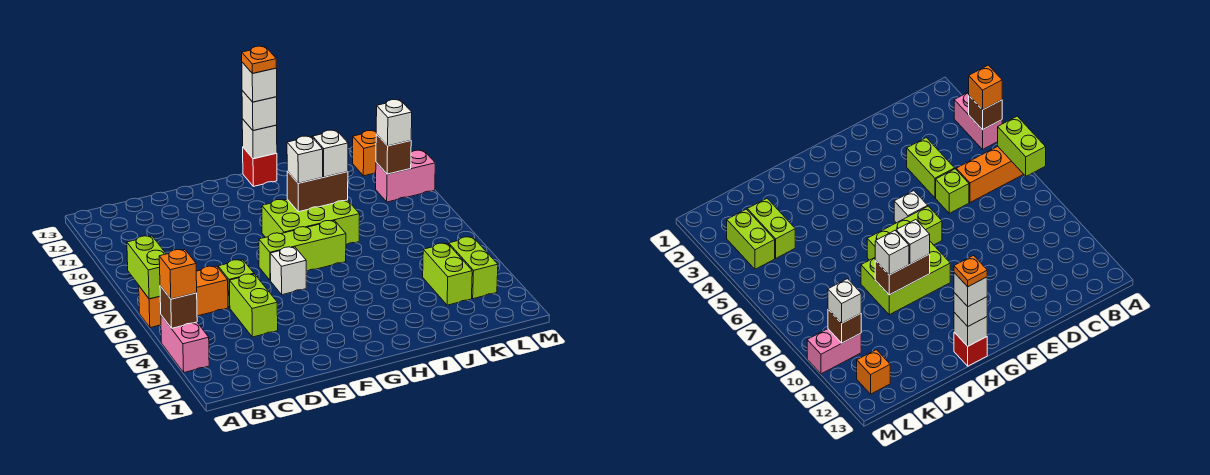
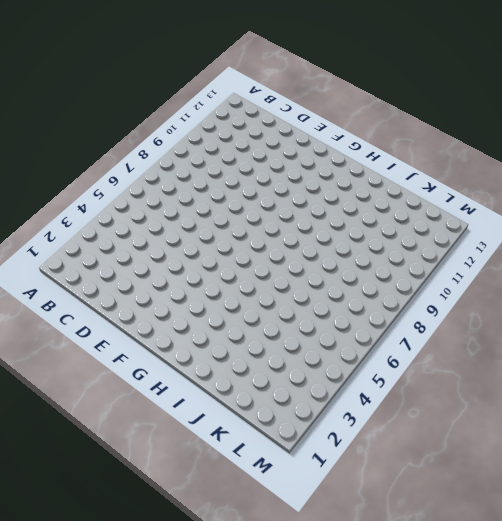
none -> pink 1x2 brick [161,315,209,372]
none -> orange 1x3 brick [139,266,228,328]
none -> lime 1x2 brick [230,274,278,337]

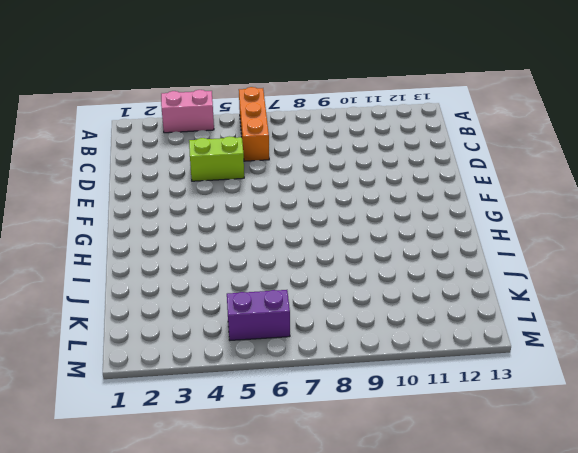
purple 1x2 brick [227,290,290,340] -> none
none -> lime 1x1 brick [218,260,254,308]
none -> white 1x1 brick [270,247,306,295]
none -> lime 1x3 brick [259,221,346,280]

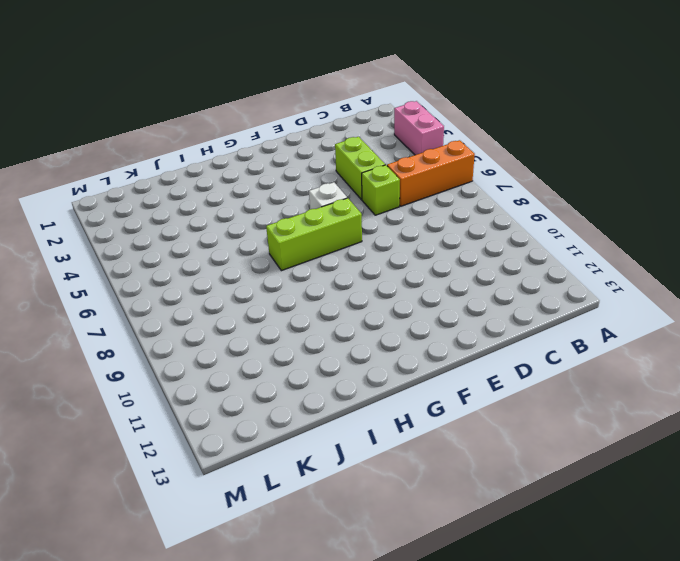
none -> lime 2x3 brick [262,199,360,245]
none -> red 1x1 brick [243,147,277,186]
none -> lime 1x2 brick [423,243,472,305]

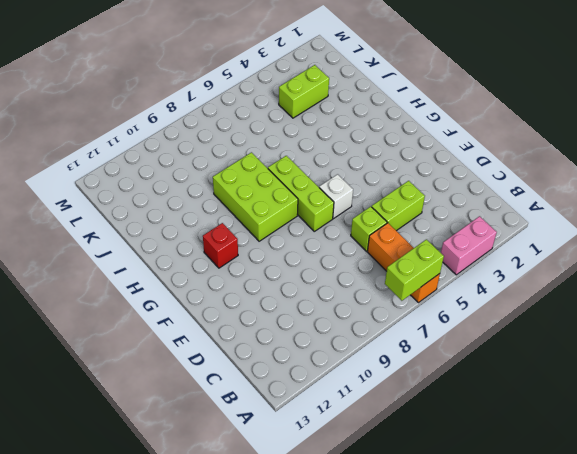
red 1x1 brick [203,223,238,268] -> red 1x1 brick moved to [243,147,277,186]
none -> lime 1x2 brick [449,237,498,299]
none -> pink 1x2 brick [376,150,435,202]
none -> orange 1x1 brick [353,131,376,176]

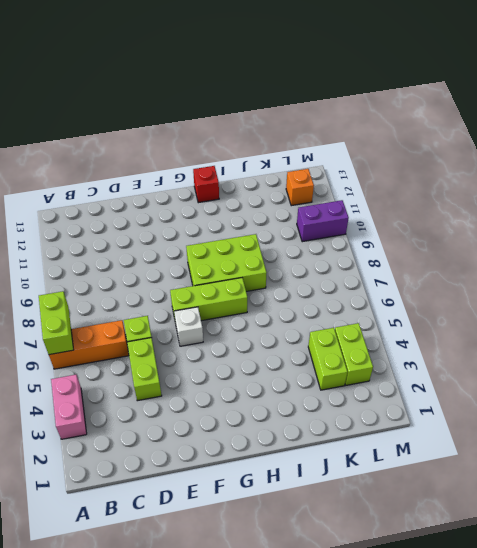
purple 1x2 brick [297,200,349,242] -> pink 1x2 brick [376,150,435,202]
none -> brown 1x1 brick [160,286,197,328]
none -> brown 1x2 brick [287,171,348,212]
none -> white 1x1 brick [242,119,277,159]

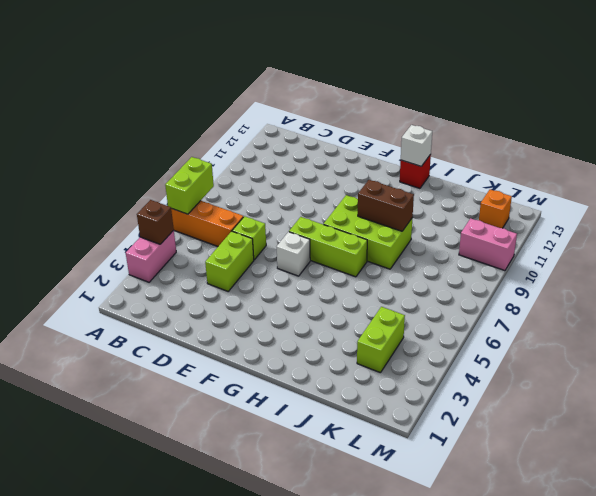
none -> lime 1x2 brick [449,237,498,299]
none -> brown 1x1 brick [376,134,411,174]
none -> orange 1x1 brick [159,250,197,299]

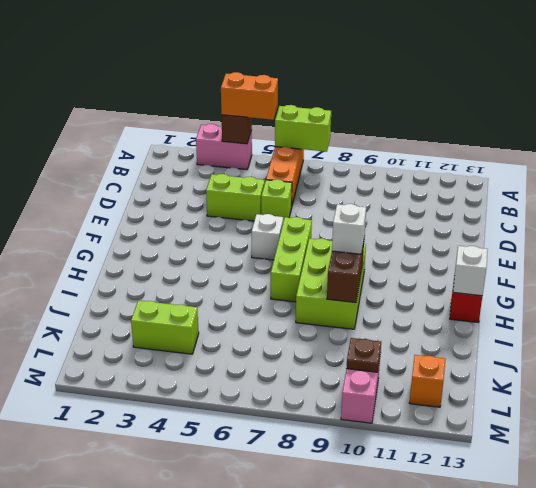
orange 1x2 brick [221,72,278,120] -> orange 1x1 brick [159,250,197,299]
brown 1x1 plate [346,338,381,372] -> brown 1x1 brick [376,134,411,174]
none -> lime 1x2 brick [449,237,498,299]
none -> white 1x1 brick [242,91,277,131]
none -> white 1x1 brick [313,130,348,177]

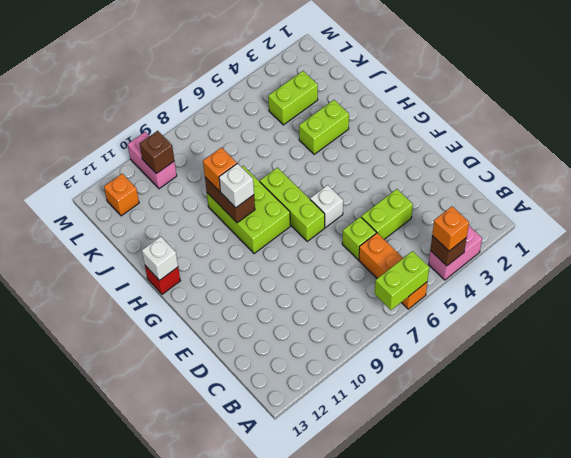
lime 1x2 brick [299,100,349,154] -> lime 1x2 brick moved to [449,237,498,299]
orange 1x1 brick [203,148,237,191] -> white 1x1 brick [313,130,348,177]
none -> white 1x1 brick [242,91,277,131]
none -> white 1x1 brick [376,100,412,146]
none -> white 1x1 brick [242,62,277,102]

